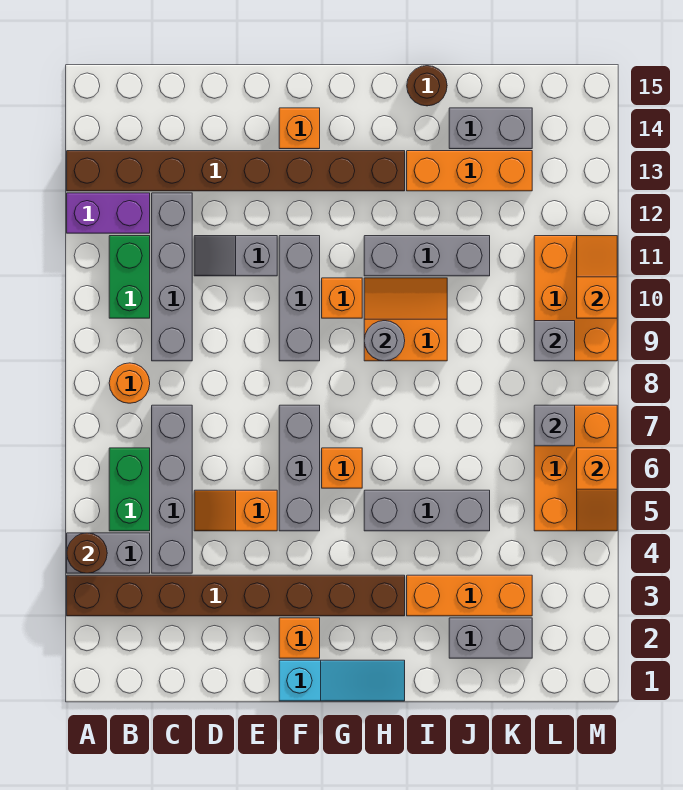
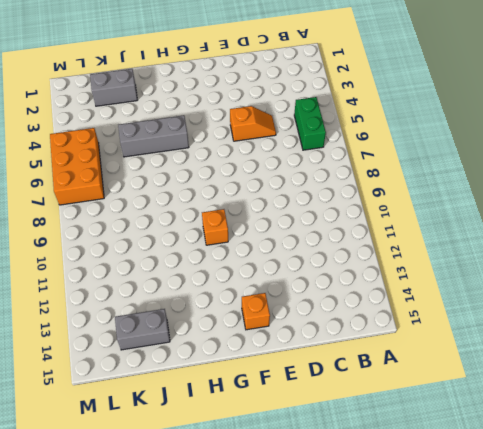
none -> brown 1x8 brick [67,575,405,616]
none -> grey 1x2 brick [67,533,150,573]
none -> purple 1x2 brick [67,193,150,233]
none -> brown 1x8 brick [67,151,405,191]

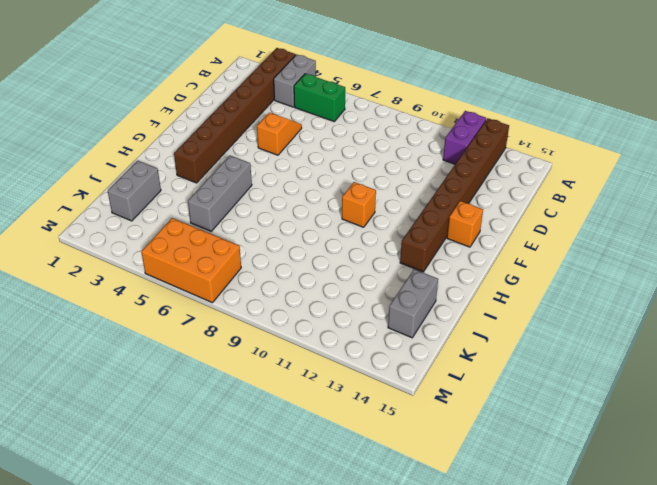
none -> orange 1x1 round brick [109,363,150,403]
none -> green 1x2 brick [109,236,150,318]
none -> grey 1x4 brick [152,405,192,573]
none -> grey 1x4 brick [152,193,192,361]

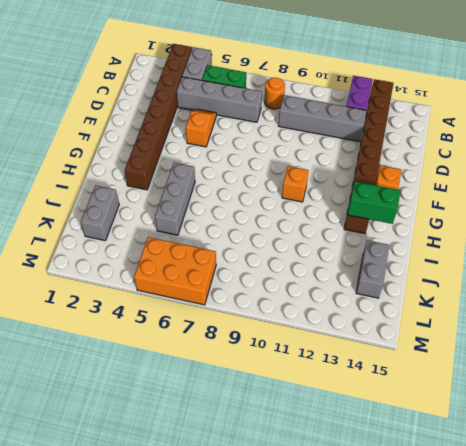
green 1x2 brick [347,182,400,224] -> green 1x2 brick moved to [109,236,150,318]
none -> grey 1x2 slope [194,236,277,276]
none -> cyan 1x3 slope [279,660,405,701]
none -> orange 1x1 brick [279,618,320,658]
none -> grey 1x3 brick [279,405,320,531]

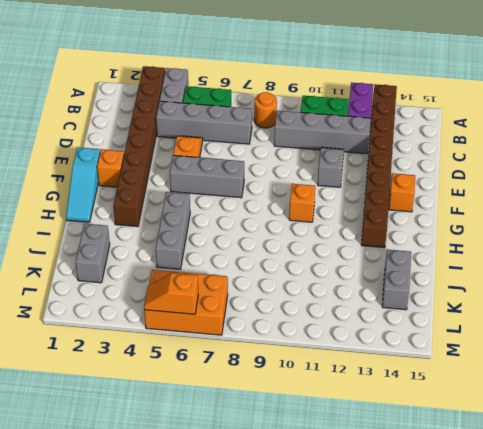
none -> grey 1x3 brick [279,236,320,361]
none -> orange 1x1 brick [322,448,362,488]
none -> orange 2x2 slope [364,278,447,361]
none -> grey 1x3 brick [364,236,490,276]

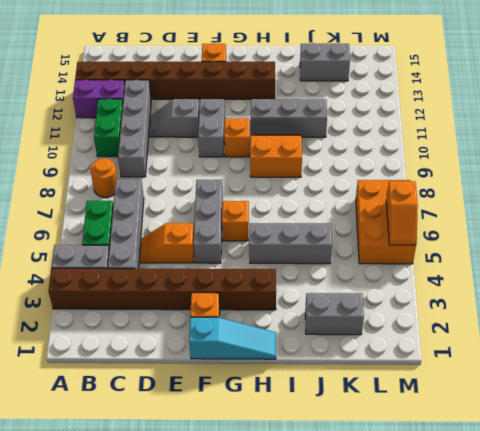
grey 1x2 brick [198,99,225,157] -> grey 1x3 brick [279,236,320,361]
none -> orange 1x3 brick [407,575,532,616]
none -> orange 1x3 brick [407,151,532,191]
none -> brown 1x1 round brick [407,66,447,106]
none -> orange 2x3 brick [534,236,617,361]

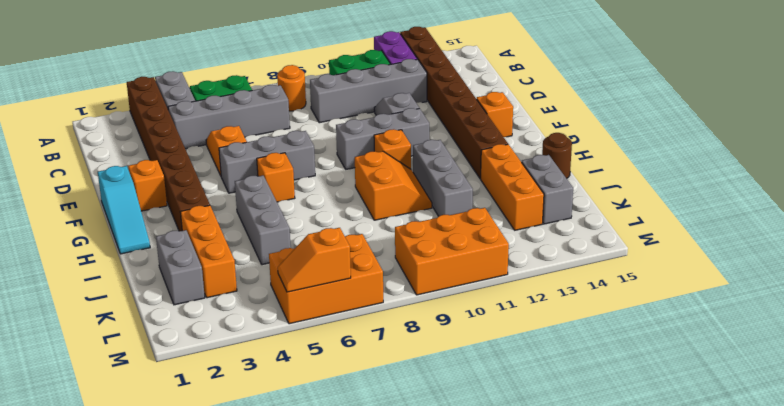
none -> brown 1x1 round brick [67,533,107,573]
none -> grey 1x1 round brick [364,321,405,361]
none -> grey 1x1 brick [534,405,575,446]
none -> grey 1x1 brick [534,321,575,361]

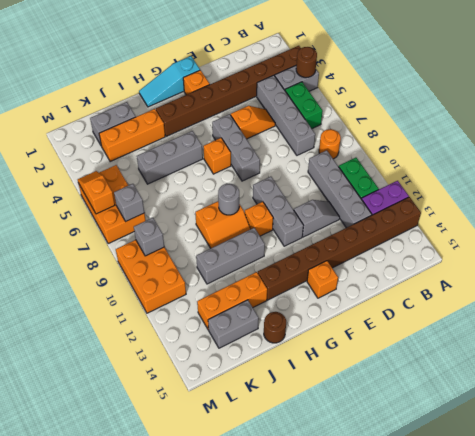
none -> orange 1x2 slope [577,236,617,318]

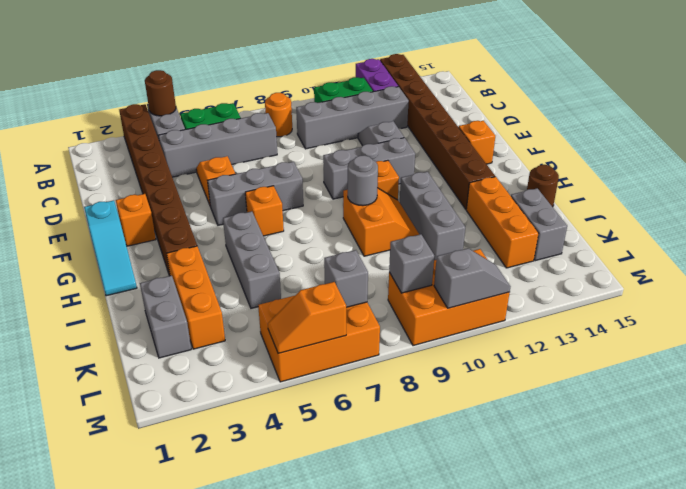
grey 1x2 slope [434,248,511,308] -> orange 1x2 slope [577,236,617,318]

